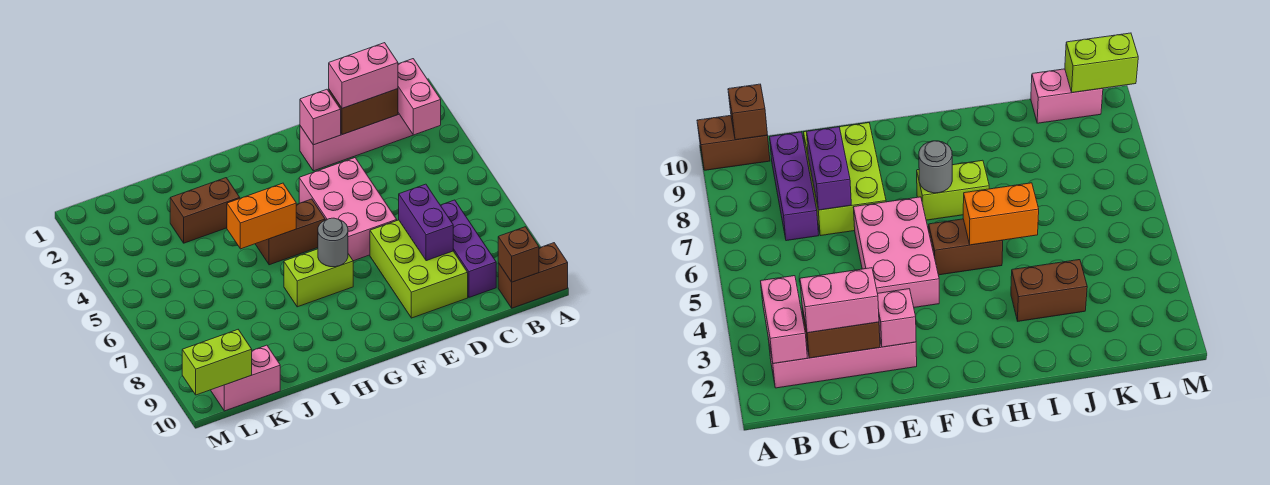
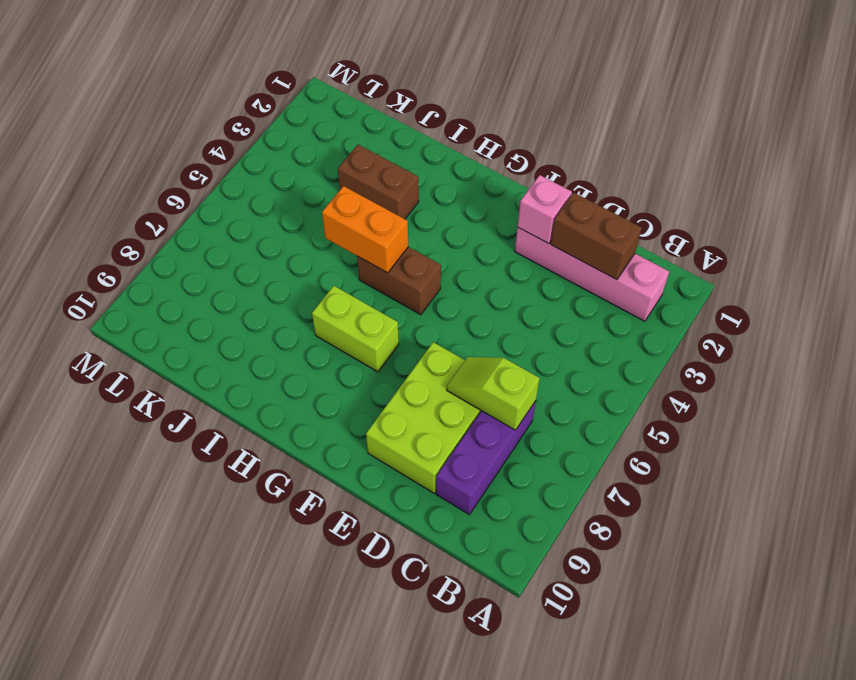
lime 1x2 slope [447,357,540,430] -> purple 1x2 brick [399,184,453,261]
none -> brown 1x2 brick [498,243,568,308]
none -> pink 2x3 brick [299,158,397,261]
none -> pink 1x2 brick [211,345,280,411]

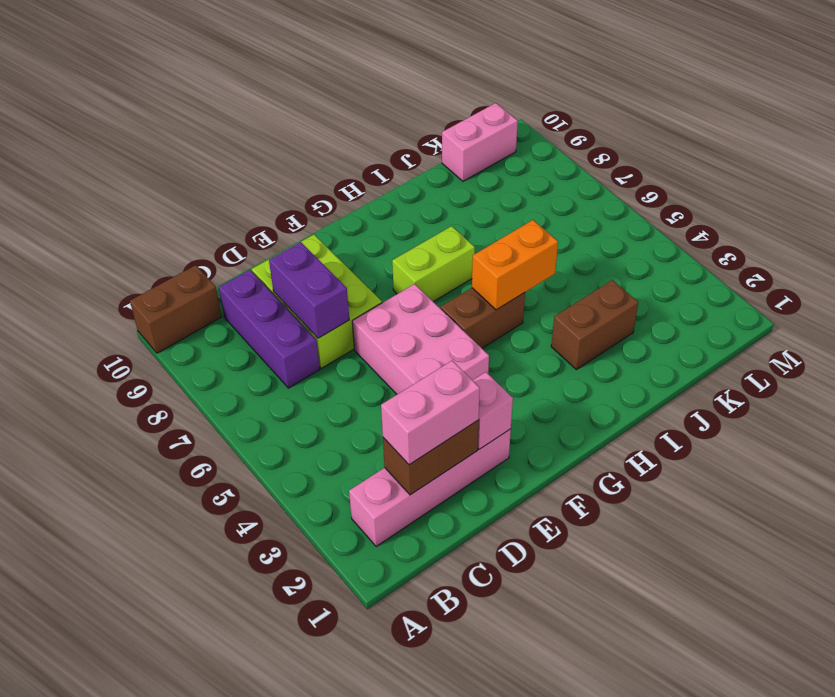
none -> pink 1x2 brick [398,59,441,135]
none -> brown 1x1 brick [498,227,539,282]
none -> grey 1x1 round brick [318,218,348,267]

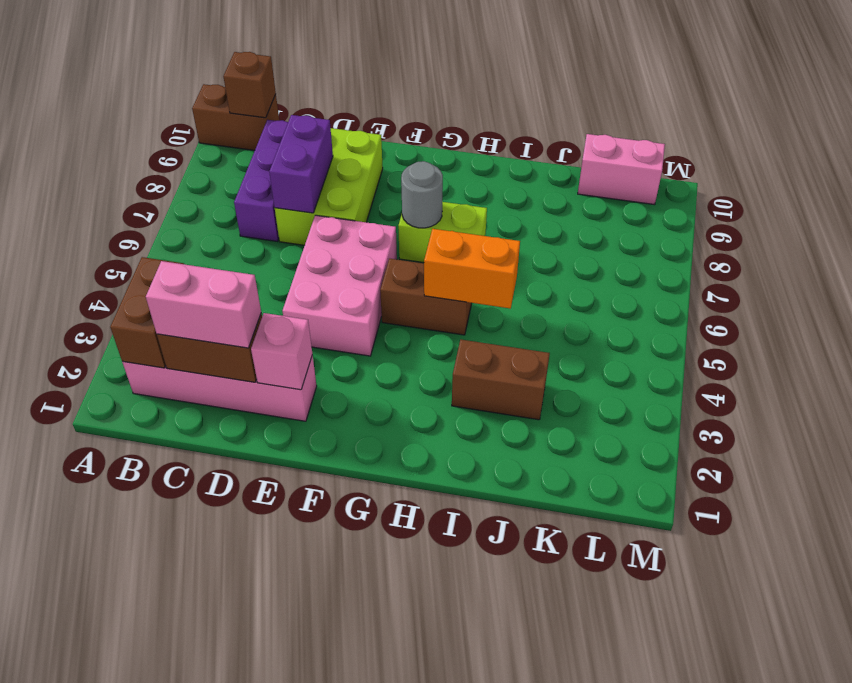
brown 1x2 brick [110,257,184,368] -> pink 1x2 brick [398,59,441,135]
none -> lime 1x2 brick [182,330,252,395]

